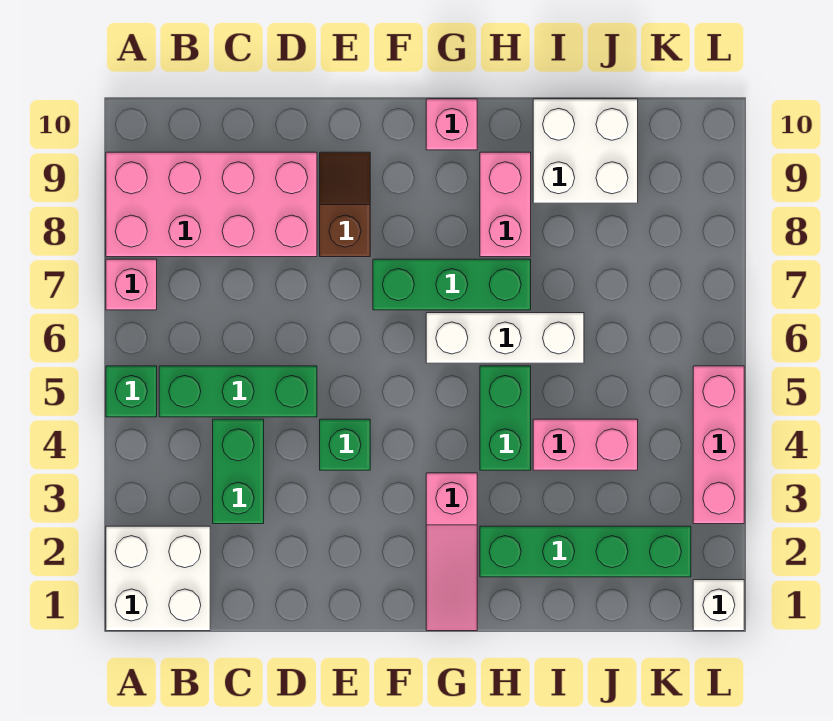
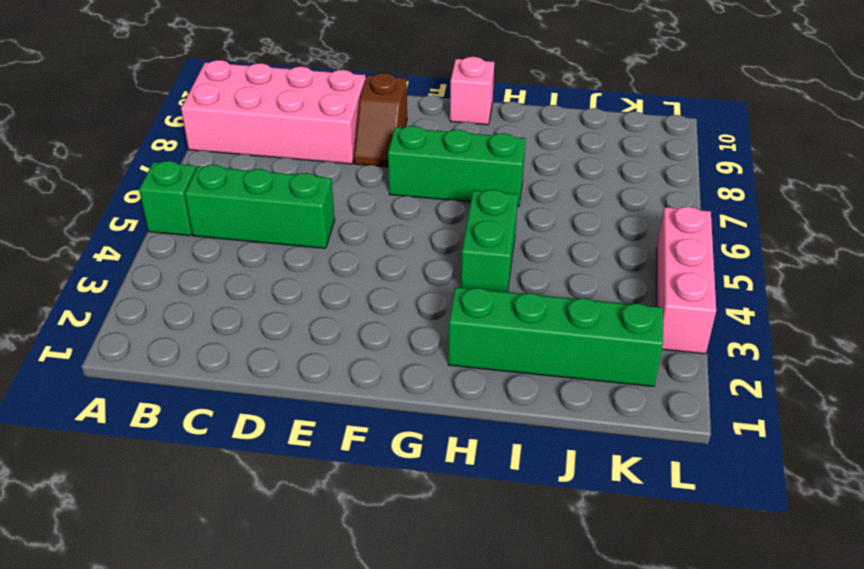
brown 1x2 slope [354,73,407,167] -> brown 1x2 slope turned to [320,152,370,257]
none -> white 2x2 brick [106,526,210,631]
none -> pink 1x1 brick [106,259,157,310]
none -> green 1x2 brick [213,419,264,524]

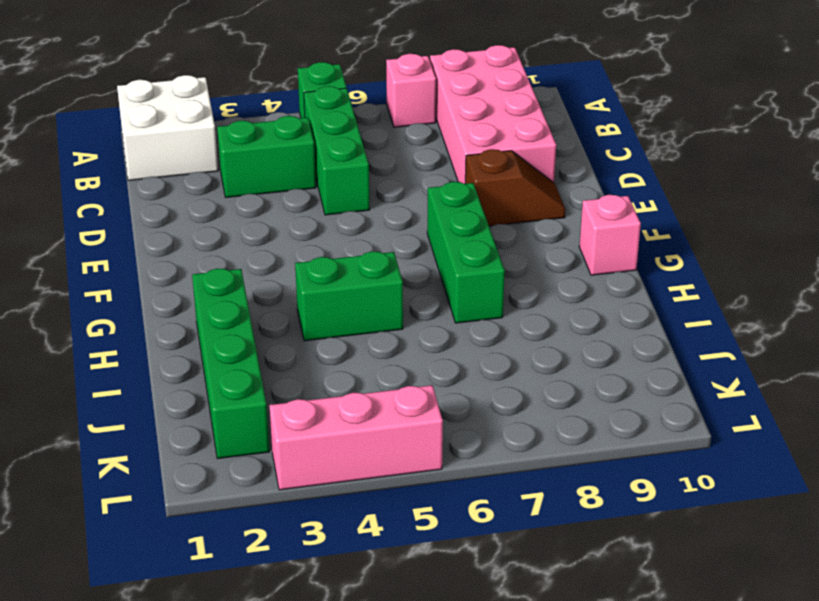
none -> green 1x1 brick [320,419,370,470]
none -> pink 1x3 slope [426,473,477,631]
none -> white 1x3 brick [426,313,584,363]

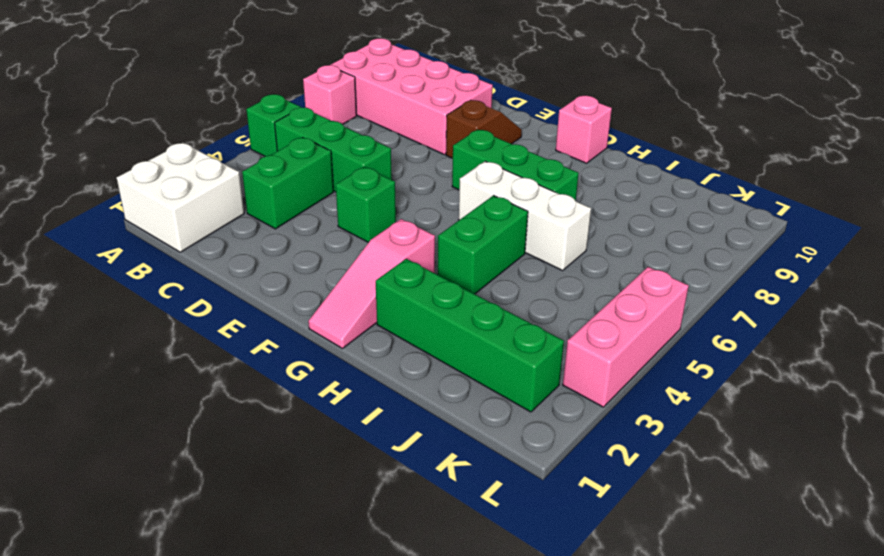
none -> pink 1x2 brick [480,152,531,257]
none -> pink 1x2 brick [533,419,638,470]
none -> white 2x2 brick [533,99,638,203]

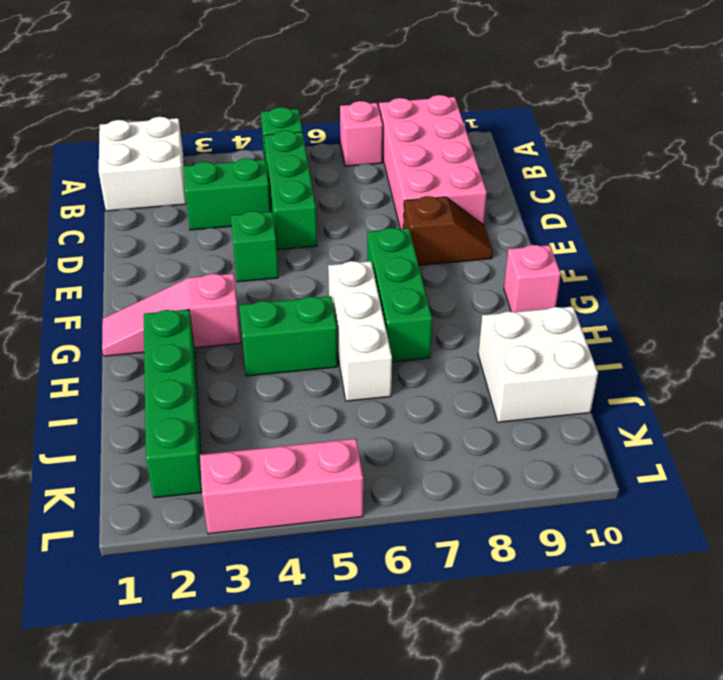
none -> pink 1x2 brick [480,152,531,257]
none -> pink 1x2 brick [533,419,638,470]
none -> white 1x1 brick [693,580,744,631]

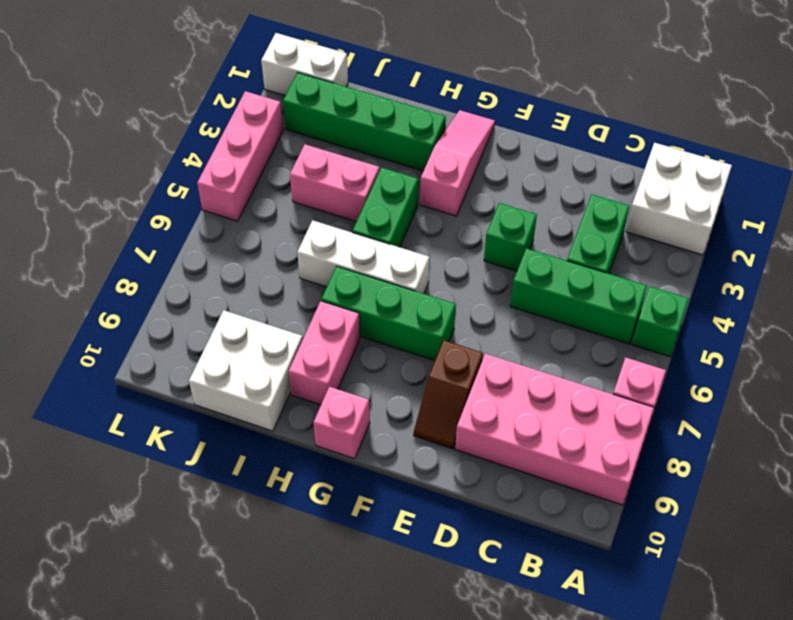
white 1x2 brick [261,33,348,96] -> white 1x1 brick [693,580,744,631]

